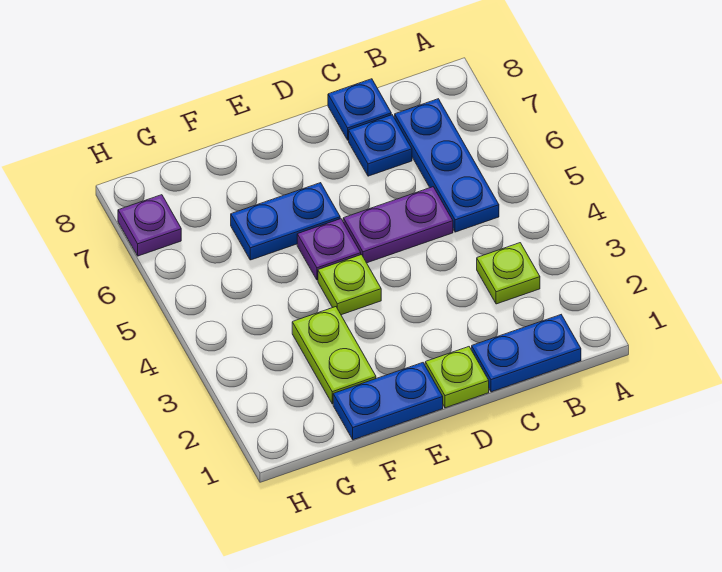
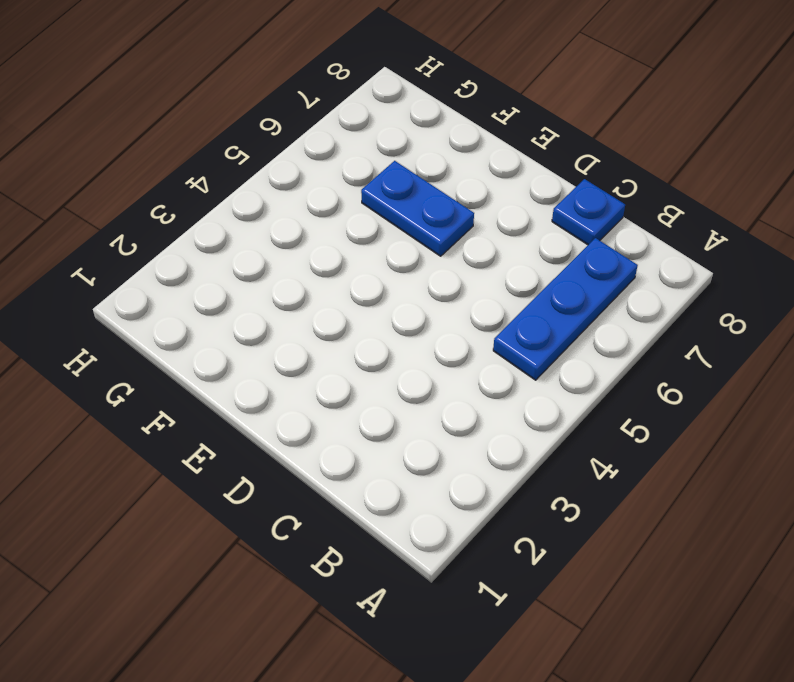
none -> blue 1x2 plate [472,315,581,392]
none -> lime 1x1 plate [477,243,540,304]
none -> purple 1x2 plate [343,187,453,263]

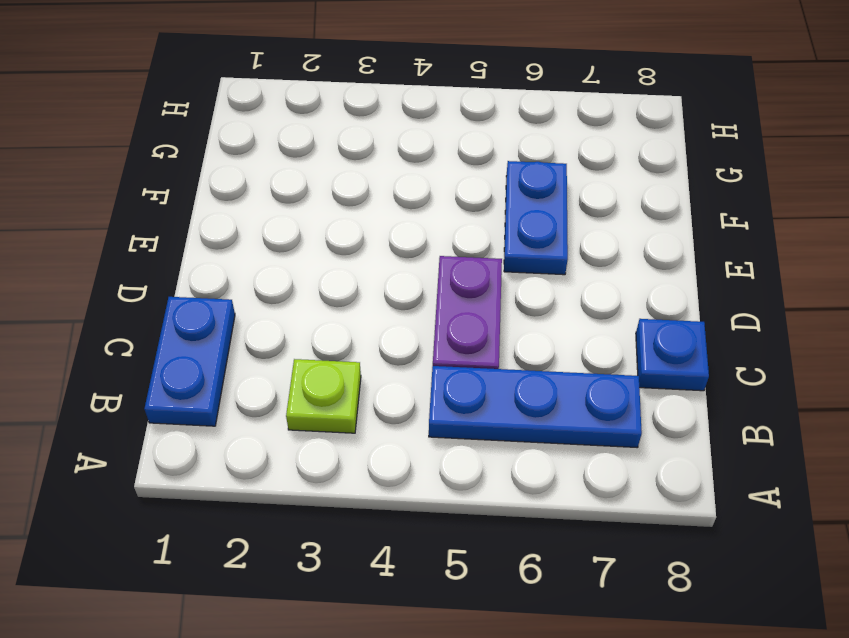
none -> blue 1x1 plate [349,115,412,176]
none -> lime 1x1 plate [425,347,489,408]
none -> blue 1x2 plate [333,363,443,440]

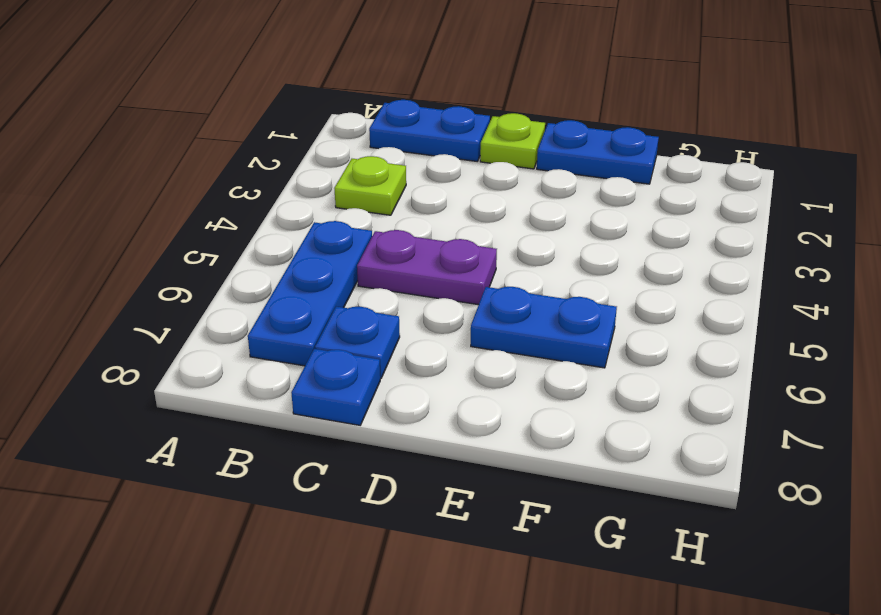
none -> lime 1x1 plate [318,255,381,315]
none -> purple 1x1 plate [297,219,361,280]
none -> lime 1x2 plate [292,307,376,404]

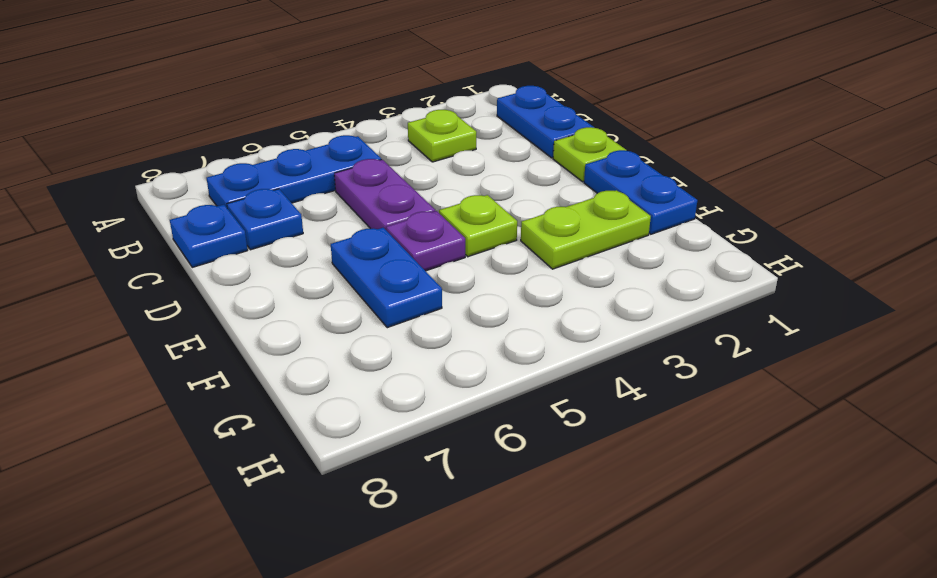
none -> purple 1x1 plate [118,195,181,256]

